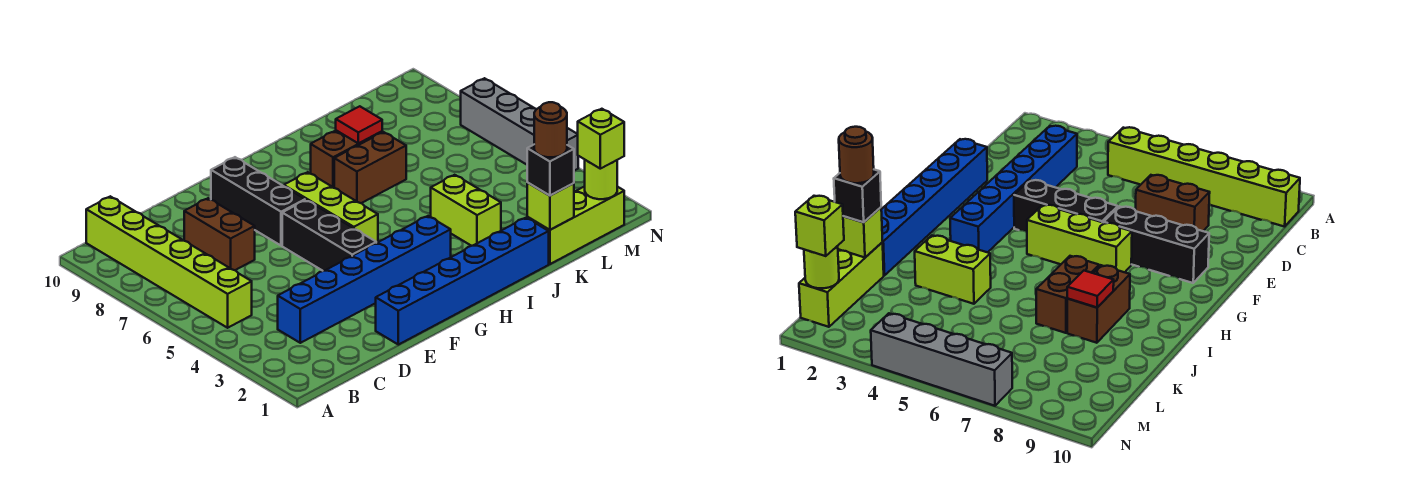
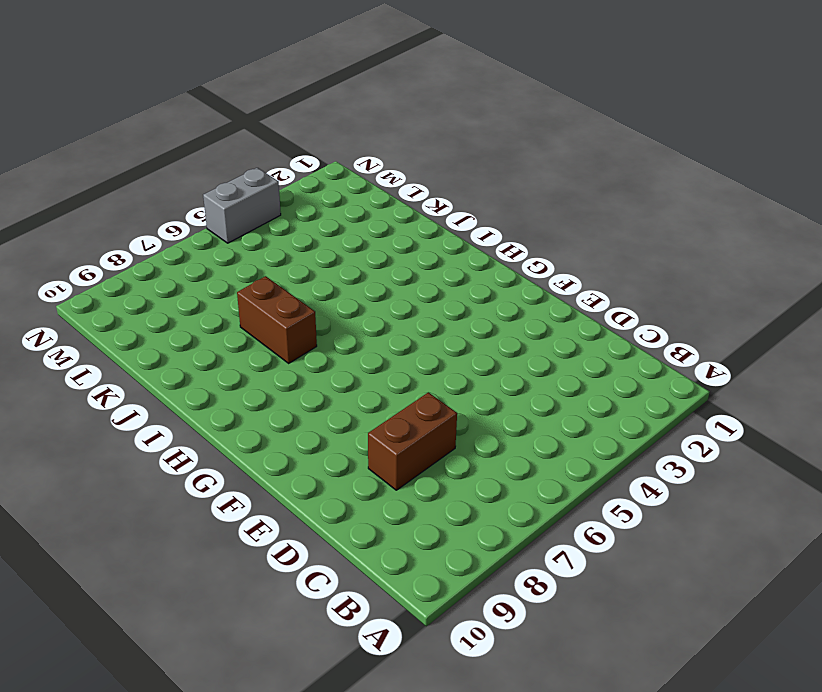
grey 1x2 brick [203,168,281,243] -> grey 1x4 brick [461,78,578,171]
none -> lime 1x6 brick [86,196,252,328]
none -> blue 1x6 brick [278,216,451,343]
none -> blue 1x6 brick [376,218,549,345]

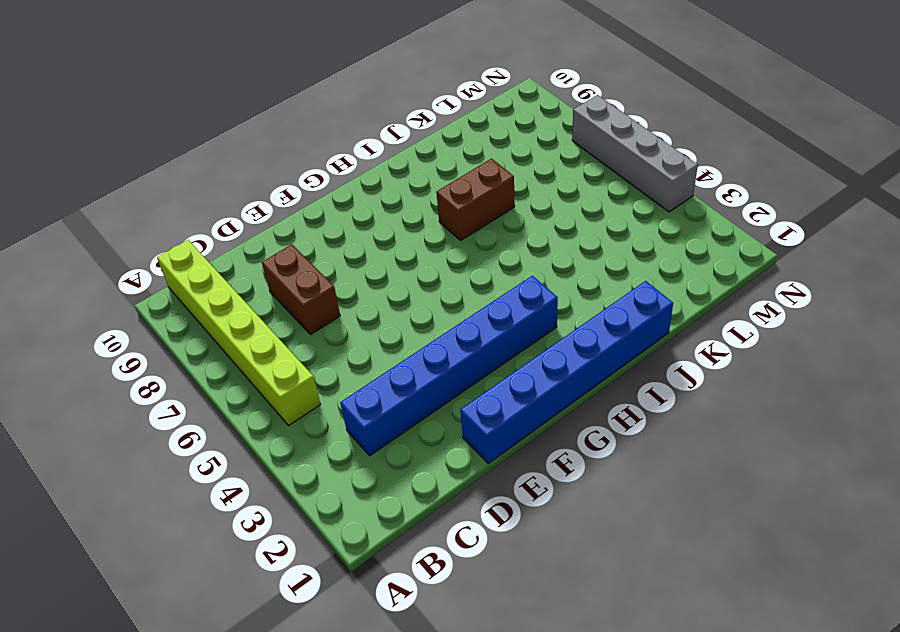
none -> black 1x3 brick [282,200,376,271]
none -> black 1x3 brick [211,157,305,246]
none -> lime 1x3 brick [284,172,378,243]

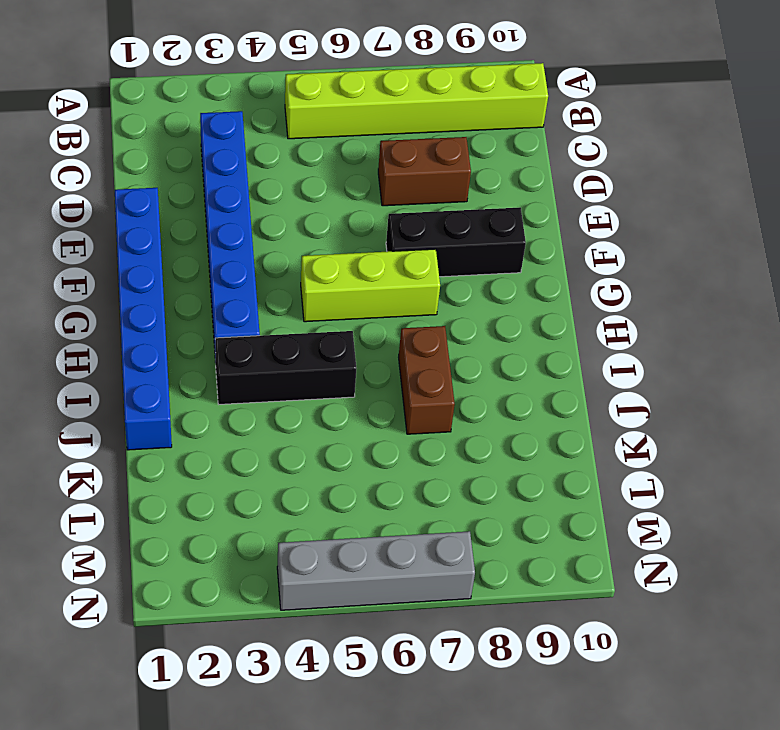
black 1x3 brick [215,331,356,404] -> black 1x3 brick moved to [282,200,376,271]
none -> brown 1x2 brick [311,130,382,188]
none -> lime 1x2 brick [431,175,501,246]
none -> lime 1x3 brick [527,186,624,264]

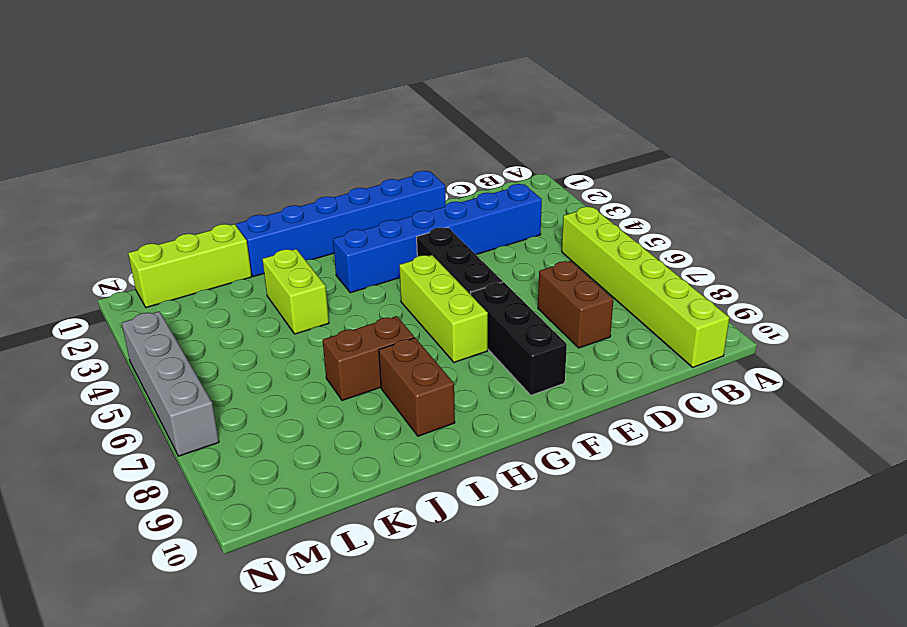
brown 1x2 brick [379,338,455,436] -> brown 1x2 brick turned to [311,130,382,188]
none -> red 1x1 tile [336,106,382,143]
none -> lime 1x1 brick [527,183,574,230]
none -> lime 1x1 round brick [585,160,617,199]

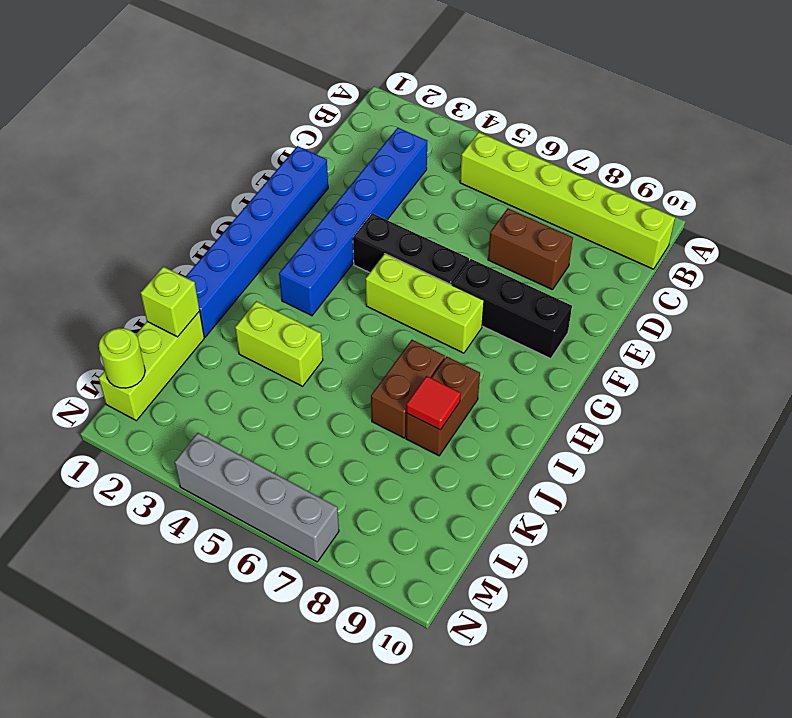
none -> black 1x1 brick [527,145,574,196]
none -> lime 1x1 brick [578,109,624,169]
none -> brown 1x1 round brick [534,102,567,157]

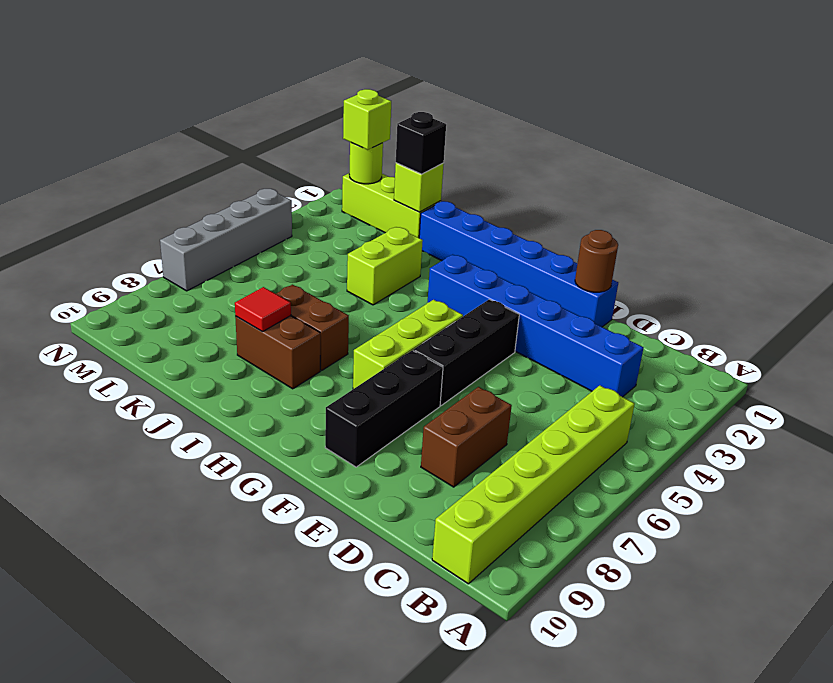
brown 1x1 round brick [575,230,618,292] -> brown 1x1 round brick moved to [534,102,567,157]

